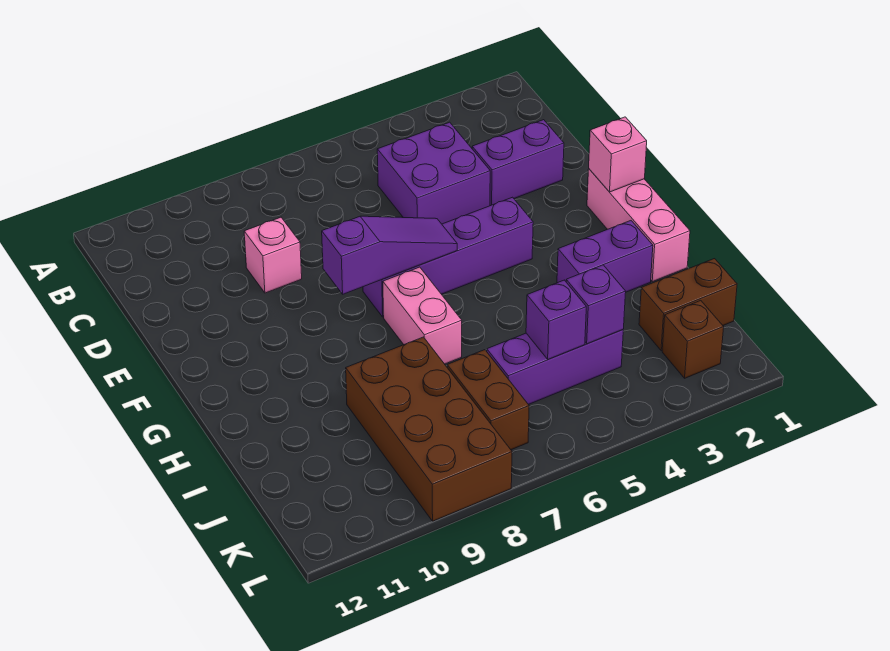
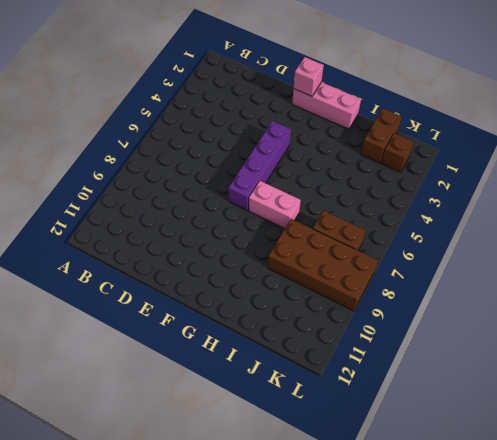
none -> purple 2x2 brick [377,122,490,224]
none -> purple 1x2 brick [472,120,564,206]
none -> pink 1x1 brick [244,217,302,293]

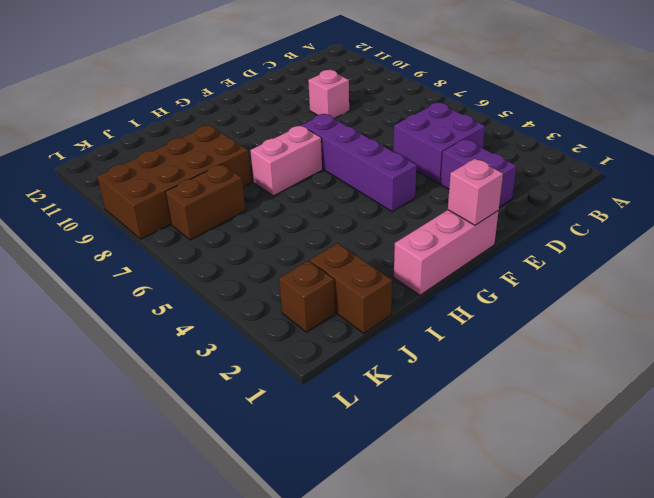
none -> purple 1x2 brick [557,221,653,292]
none -> purple 1x3 brick [487,330,623,405]
none -> purple 1x3 slope [322,216,457,294]

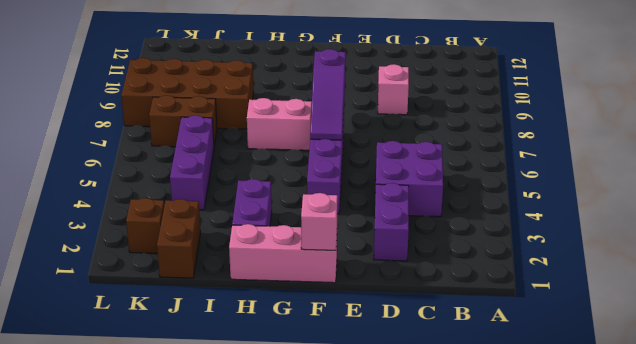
none -> purple 1x1 brick [566,265,626,344]
none -> purple 1x1 brick [526,280,586,359]

